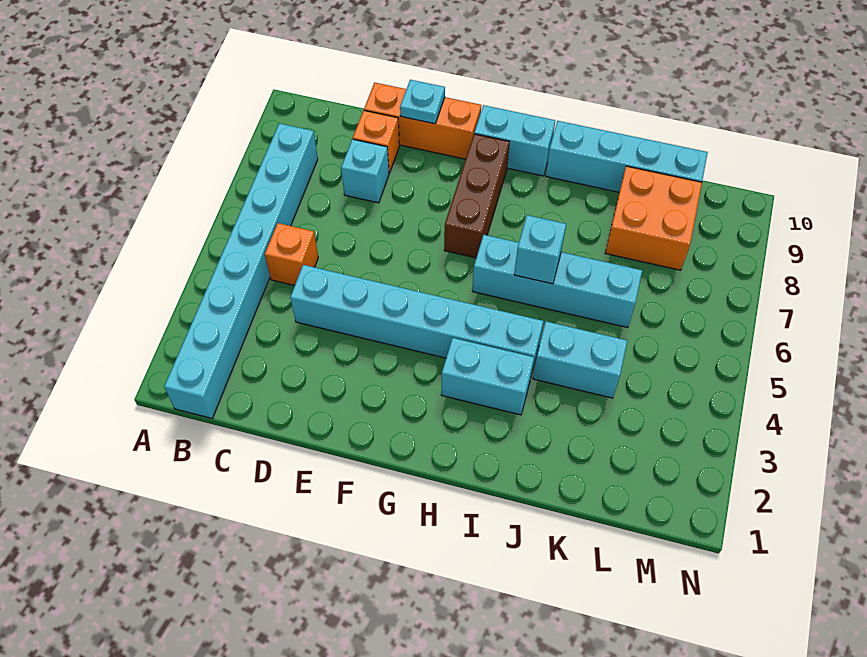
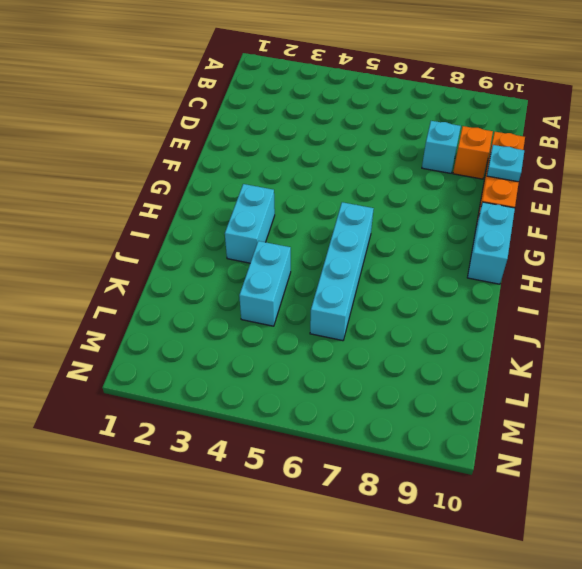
none -> cyan 1x8 brick [164,123,318,418]
none -> orange 1x1 brick [265,223,318,285]
none -> cyan 1x6 brick [290,265,543,375]

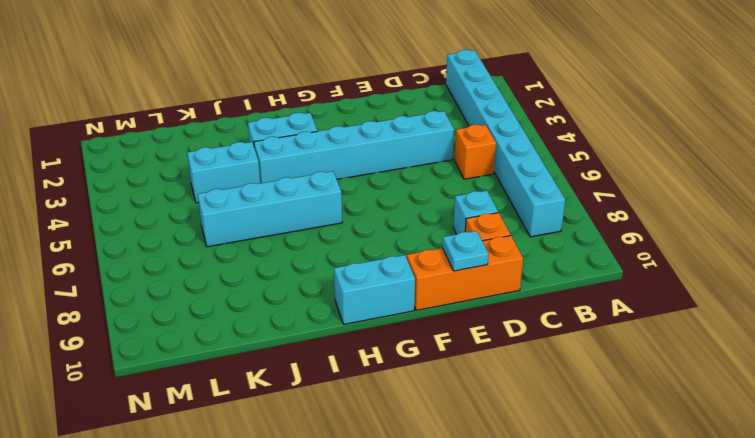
none -> brown 1x3 brick [444,134,509,258]
none -> cyan 1x4 brick [546,121,708,192]
none -> orange 2x2 brick [605,166,702,270]

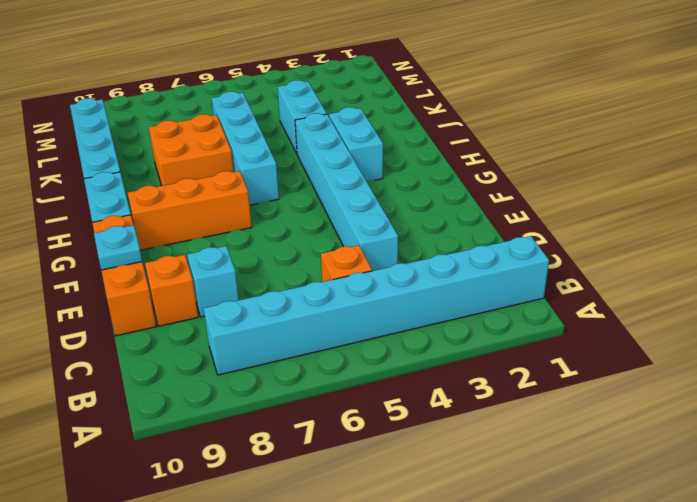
orange 1x3 brick [128,171,252,250] -> brown 1x3 brick [444,134,509,258]
orange 2x2 brick [149,114,234,186] -> orange 2x2 brick moved to [605,166,702,270]
none -> cyan 1x1 brick [514,215,566,284]

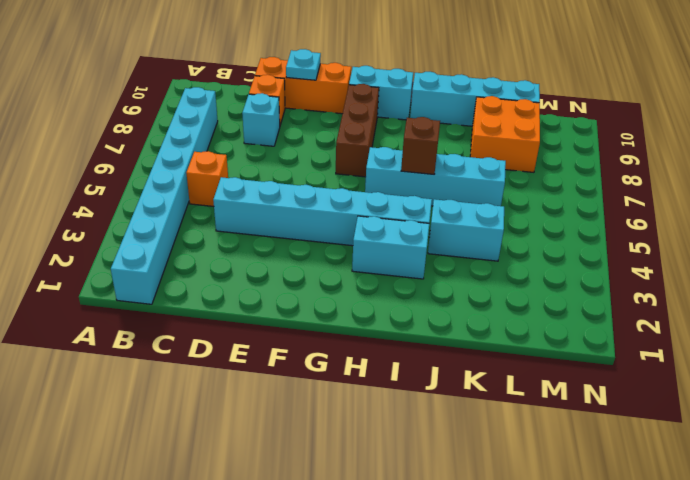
brown 1x1 brick [401,117,440,174] -> cyan 1x1 brick [514,215,566,284]

